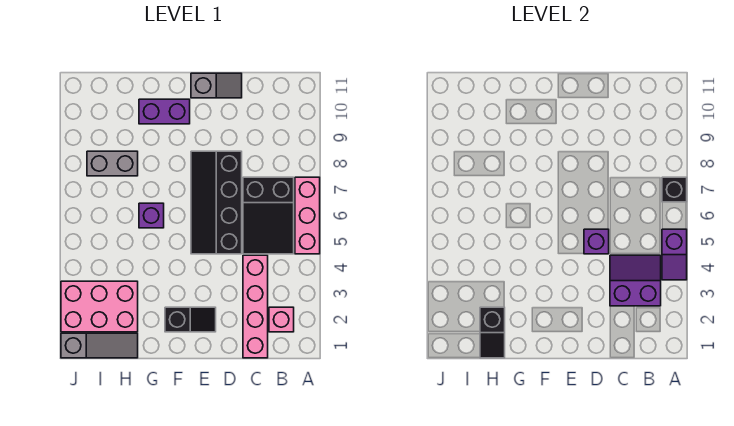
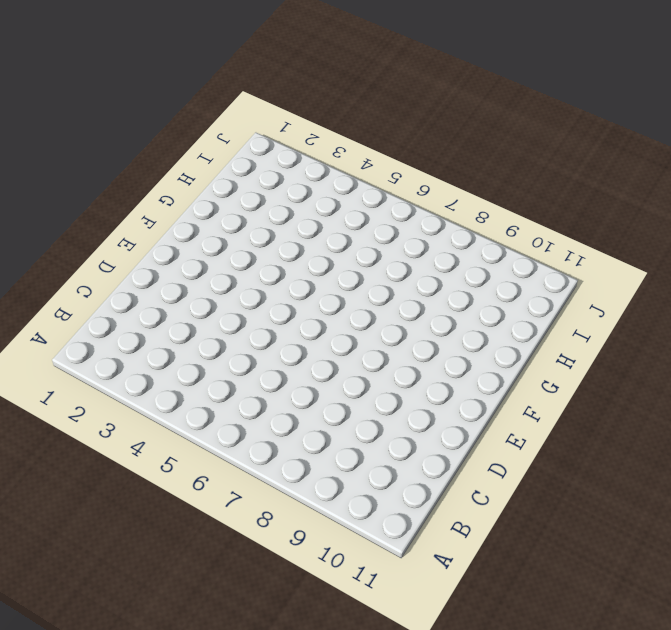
none -> pink 1x3 brick [295,177,320,254]
none -> pink 1x1 brick [269,307,294,332]
none -> black 2x3 slope [243,177,294,254]

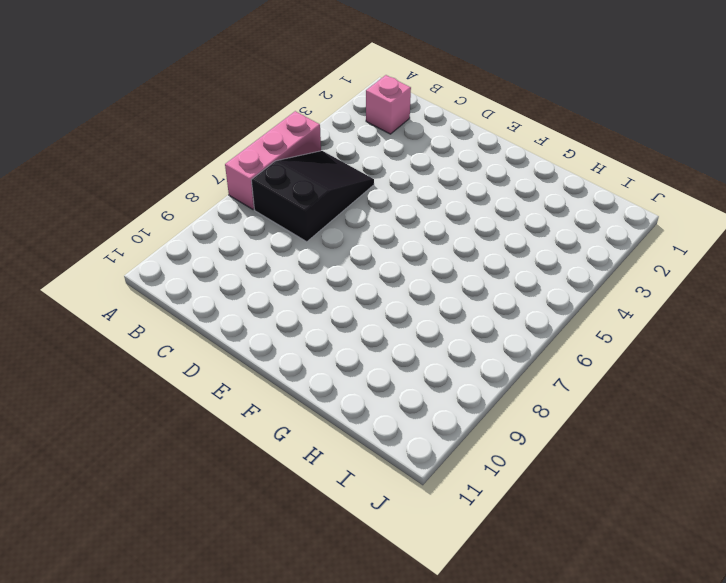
none -> pink 1x4 brick [243,255,268,358]
none -> black 2x4 slope [191,151,242,254]
none -> grey 1x2 slope [191,73,242,98]

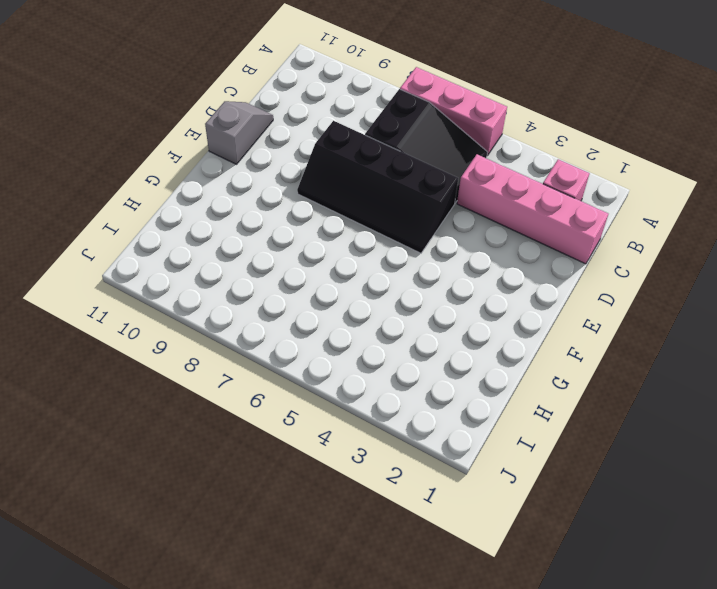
none -> black 1x2 slope [165,307,216,332]
none -> purple 1x2 brick [139,99,190,124]
none -> purple 1x1 brick [139,203,164,228]

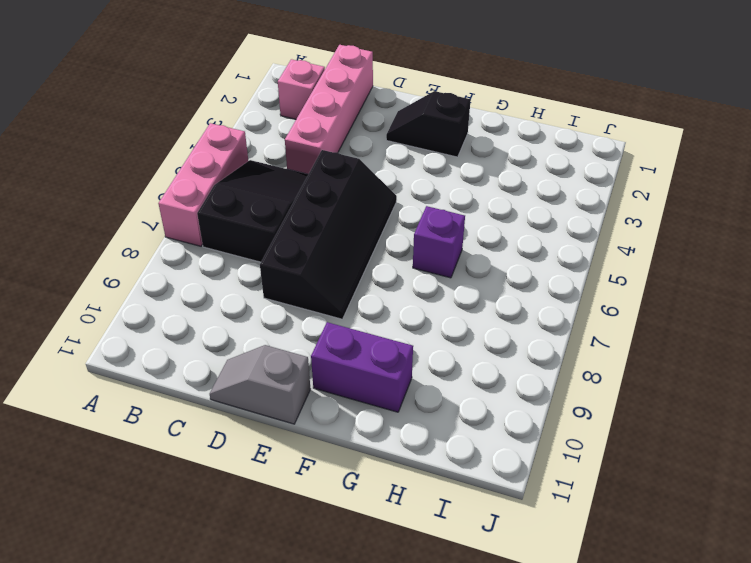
none -> grey 1x3 slope [61,333,138,358]
none -> pink 2x3 brick [61,281,138,332]
none -> grey 1x2 brick [87,151,138,176]

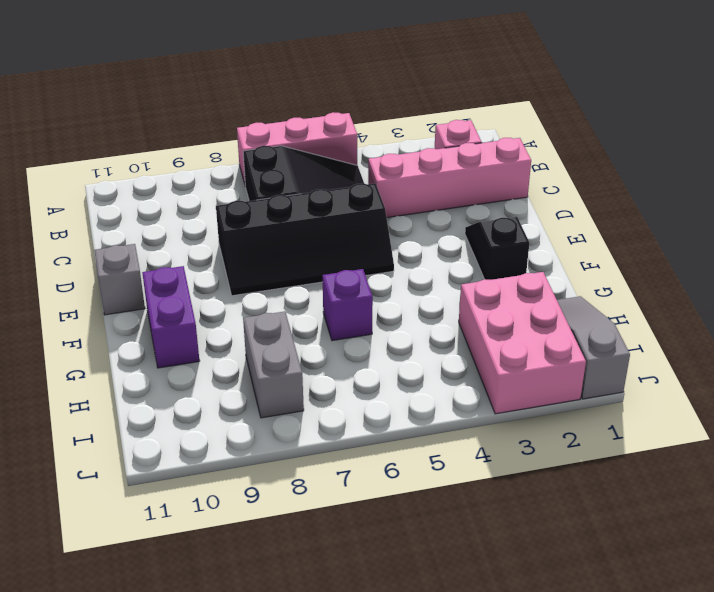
none -> purple 1x2 slope [662,229,687,280]
none -> black 1x1 brick [662,177,687,202]
none -> purple 2x2 slope [610,255,661,306]

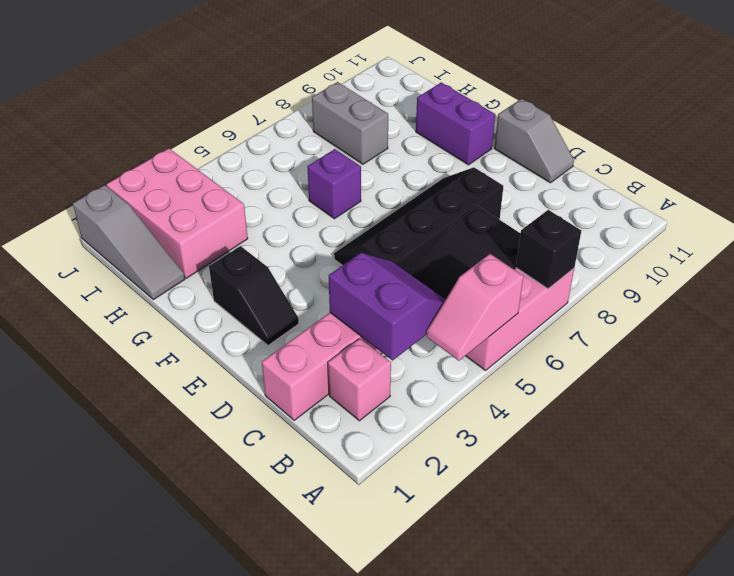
pink 1x2 slope [426,254,524,361] -> purple 1x2 slope [662,229,687,280]
none -> purple 1x1 brick [584,229,609,254]
none -> black 1x2 slope [480,307,505,358]

